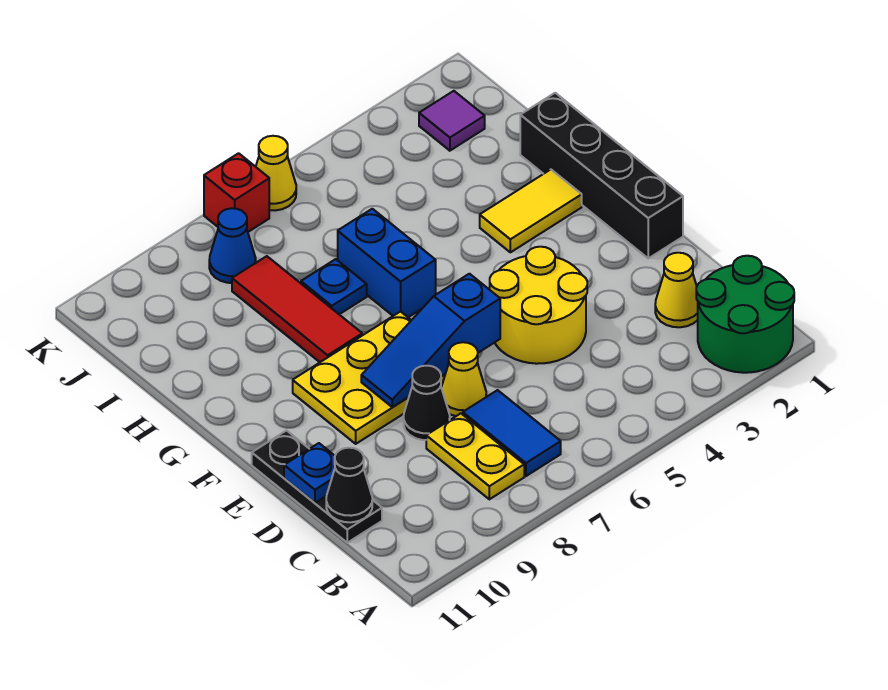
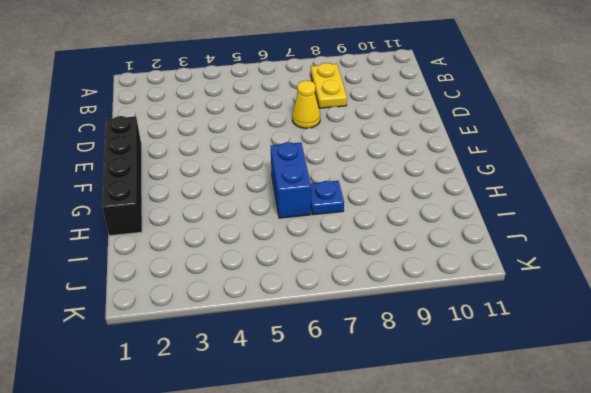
none -> green 2x2 round brick [696,256,794,373]
none -> blue 1x2 tile [463,390,561,476]
none -> yellow 1x1 cone [655,253,698,327]

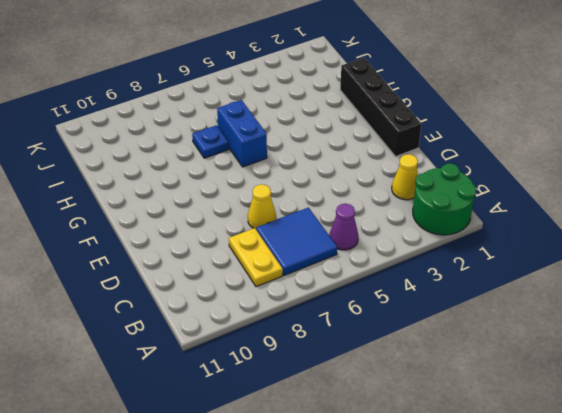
purple 1x1 cone [329,204,358,250] -> none
blue 2x2 tile [256,208,337,275] -> blue 1x2 tile [463,390,561,476]
none -> black 1x3 plate [252,431,382,543]
none -> yellow 2x2 round brick [490,247,587,364]
none -> black 1x1 cone [404,366,450,440]

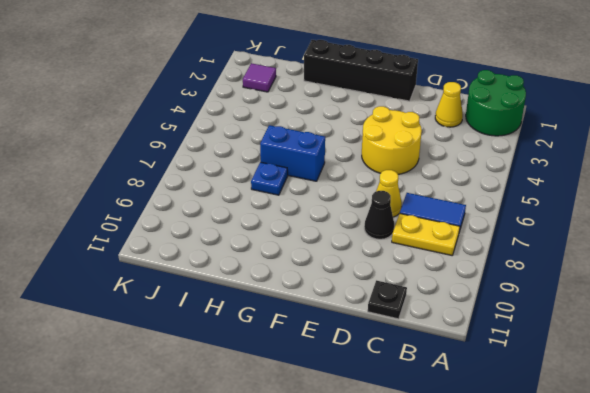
black 1x1 plate [368,280,407,319] -> black 1x3 plate [252,431,382,543]
none -> yellow 2x3 plate [293,311,445,444]
none -> yellow 1x2 tile [480,170,582,252]
none -> red 1x3 tile [232,256,362,362]

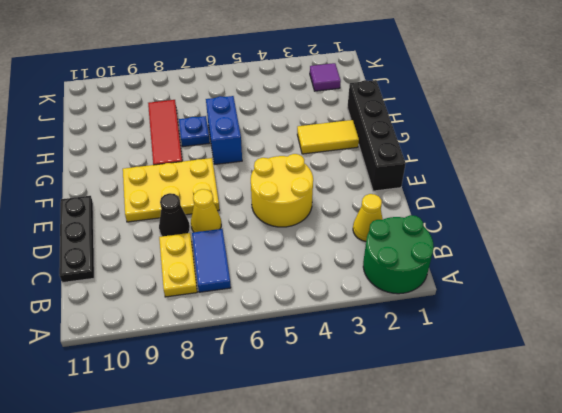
none -> blue 1x1 cone [209,208,256,283]
none -> yellow 1x1 cone [256,136,296,211]
none -> red 1x1 brick [204,153,269,232]

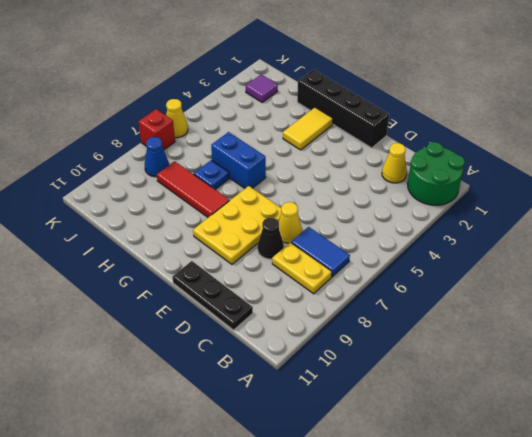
none -> yellow 2x2 round brick [490,247,587,364]
none -> black 1x1 cone [326,448,372,522]
none -> blue 1x1 plate [284,443,335,503]

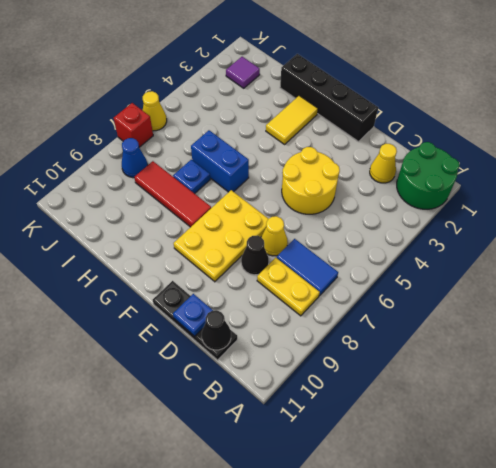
none -> blue 1x3 slope [361,274,500,407]

